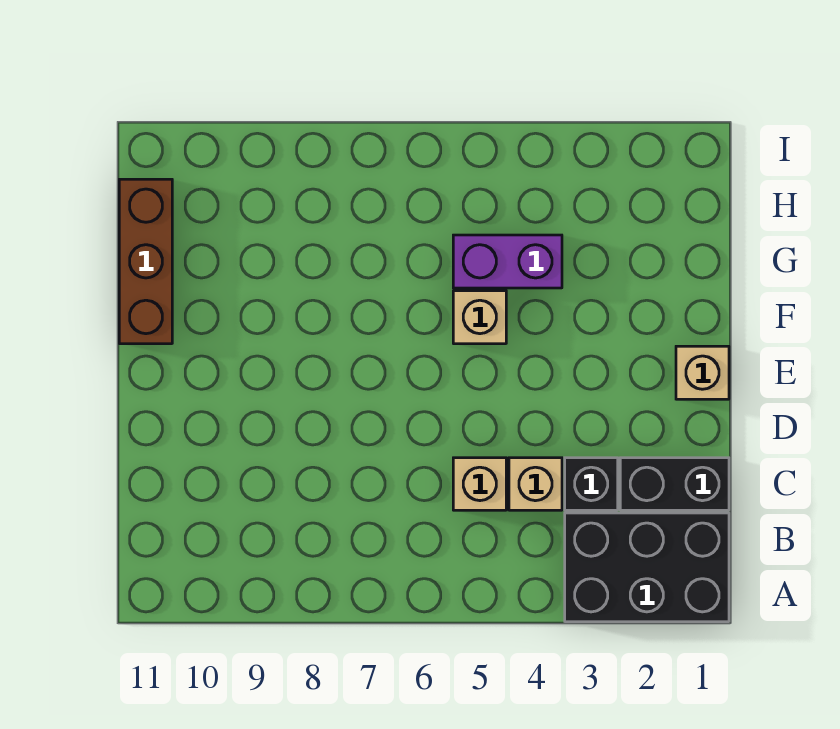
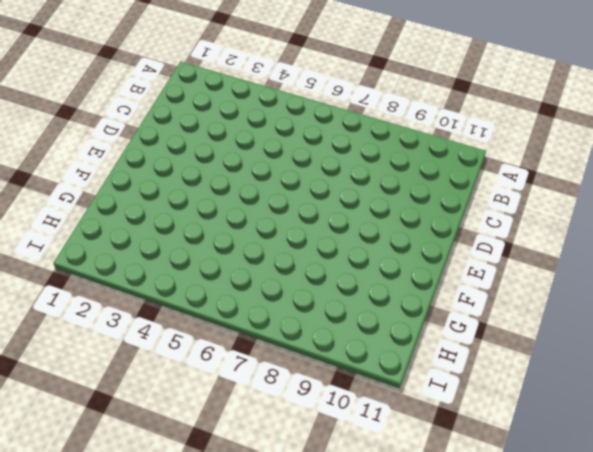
none -> black 2x3 brick [565,513,729,622]
none -> black 1x2 brick [620,458,729,510]

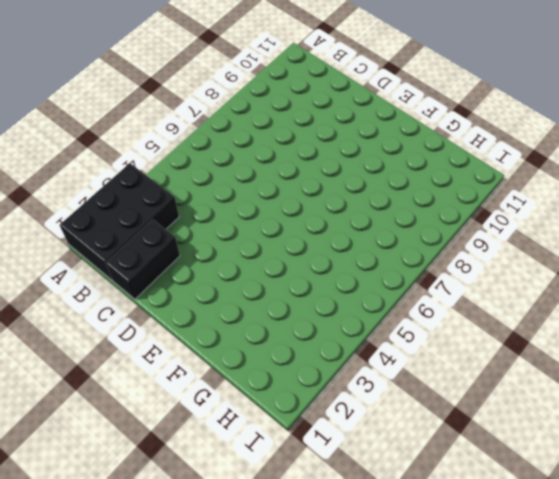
none -> black 1x1 brick [565,458,618,510]
none -> tan 1x1 brick [509,458,562,510]

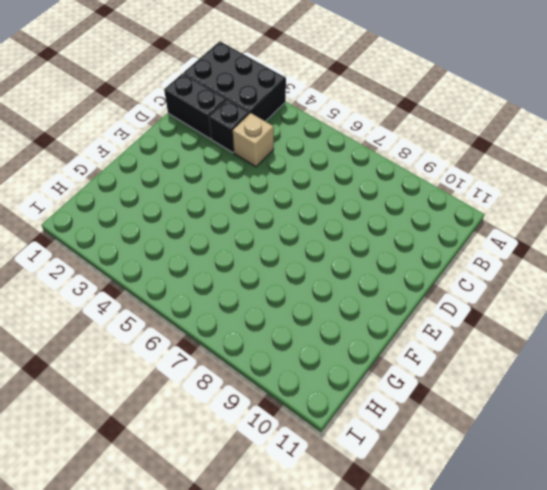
none -> tan 1x1 brick [453,458,506,510]
none -> tan 1x1 brick [676,346,729,399]

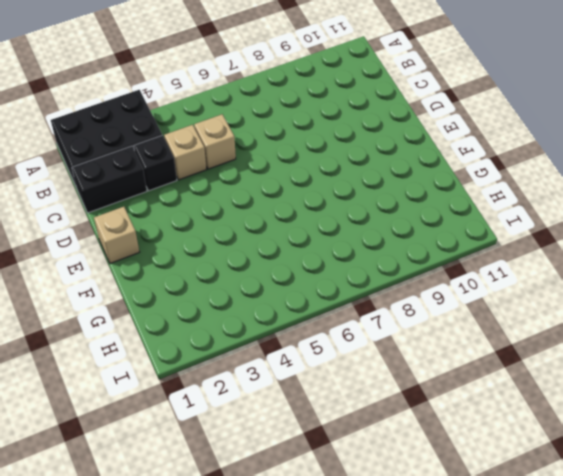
none -> tan 1x1 brick [453,291,506,344]
none -> brown 1x3 brick [119,179,172,344]

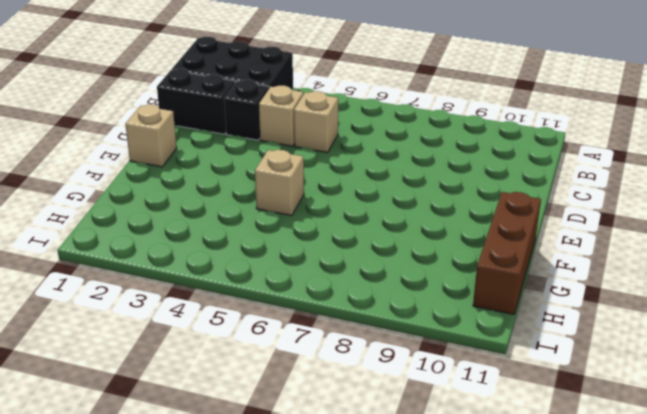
none -> purple 1x2 brick [453,235,562,288]

